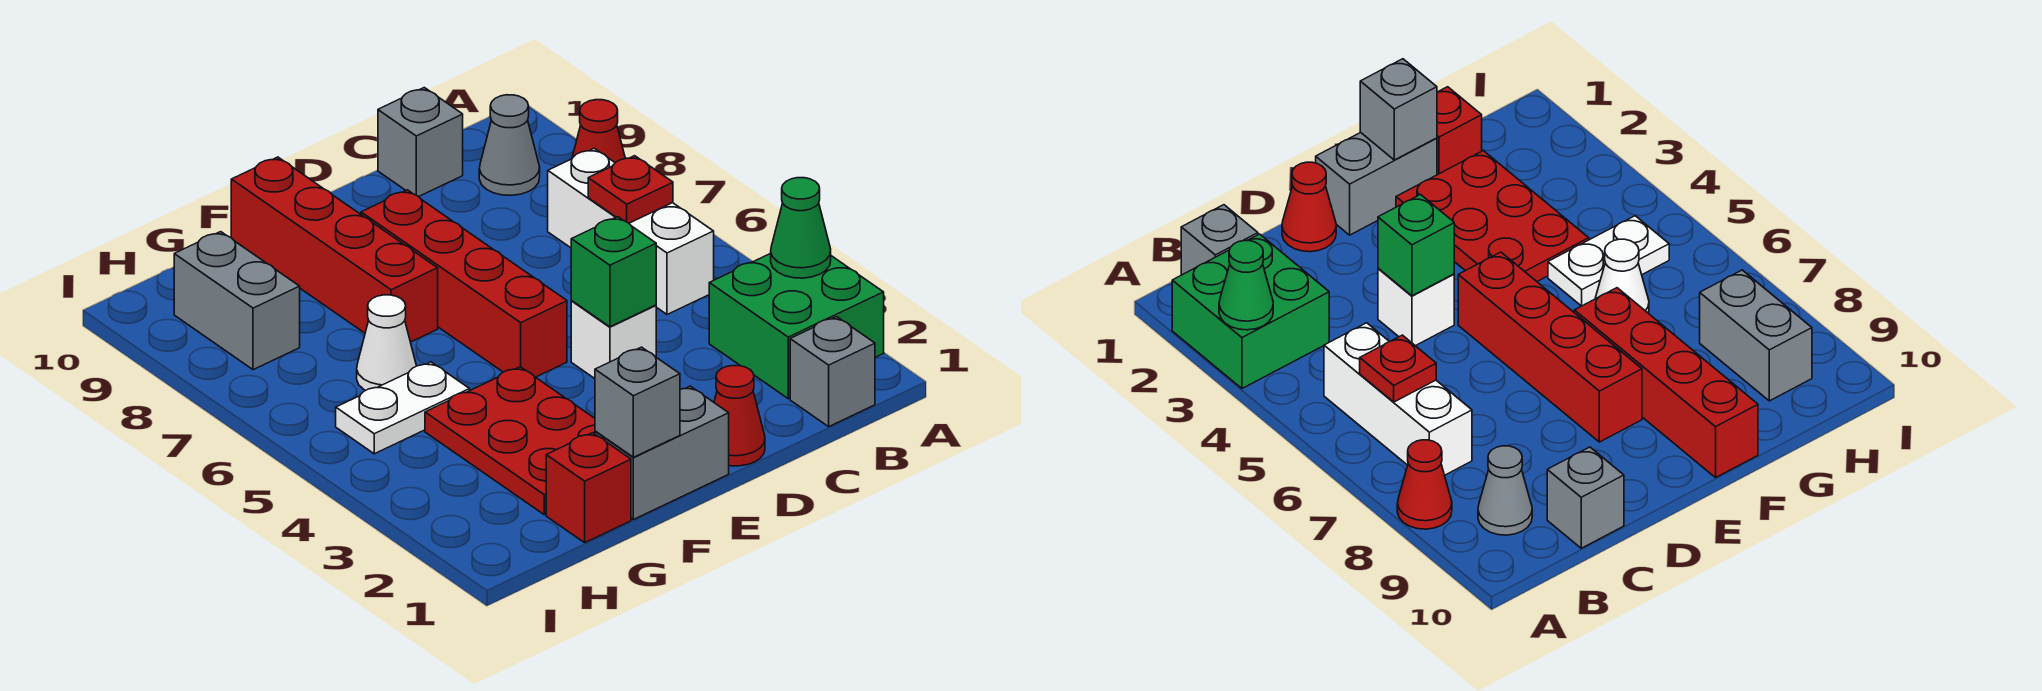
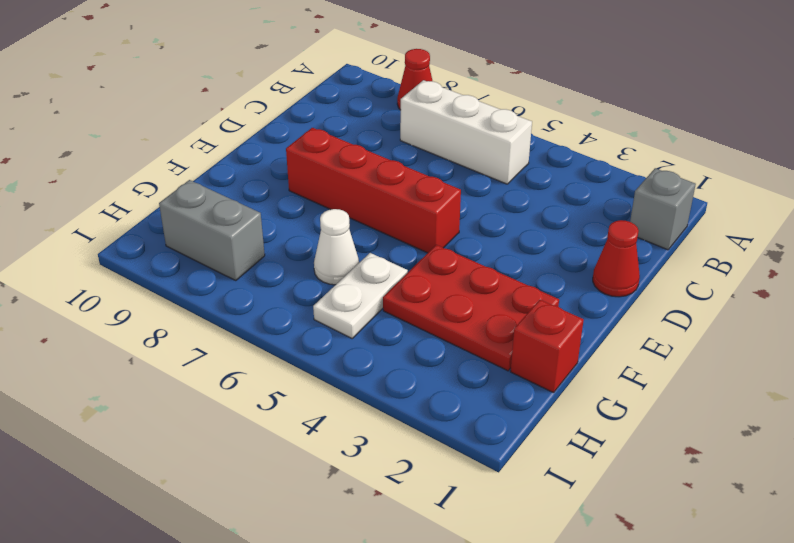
none -> green 2x2 brick [709,253,884,399]
none -> grey 1x1 cone [479,95,540,195]
none -> grey 1x1 brick [378,88,463,197]

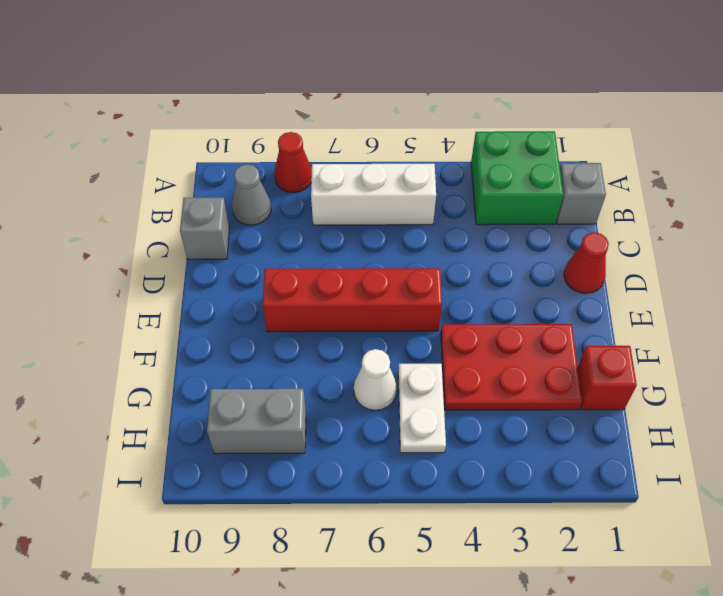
none -> white 1x1 brick [571,301,656,379]
none -> grey 1x2 brick [595,386,729,520]
none -> red 1x4 brick [231,157,438,342]

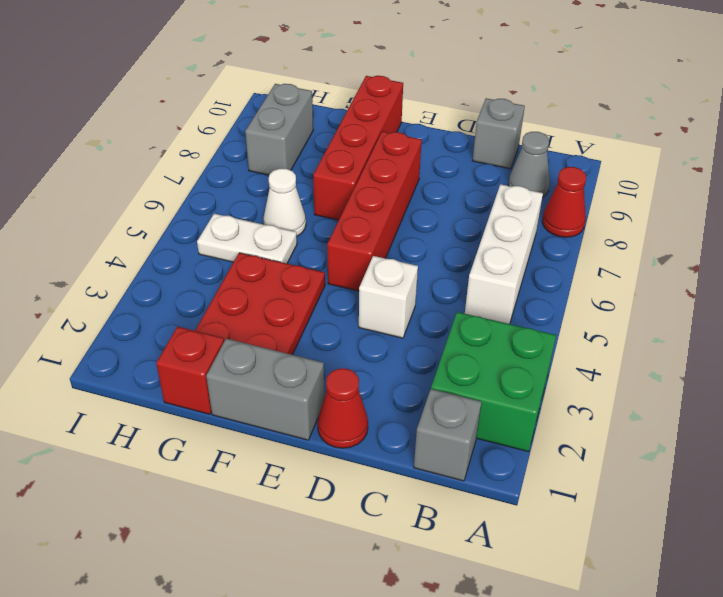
none -> green 1x1 cone [771,178,831,278]
none -> red 1x1 plate [588,156,673,223]
none -> green 1x1 brick [571,217,656,327]

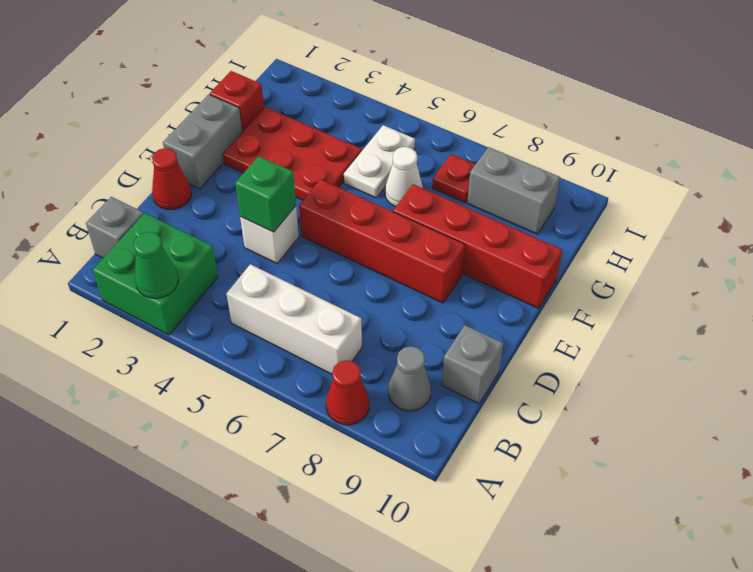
red 1x1 plate [432,154,475,203] -> red 1x1 plate moved to [588,156,673,223]
none -> grey 1x1 brick [595,347,680,457]

